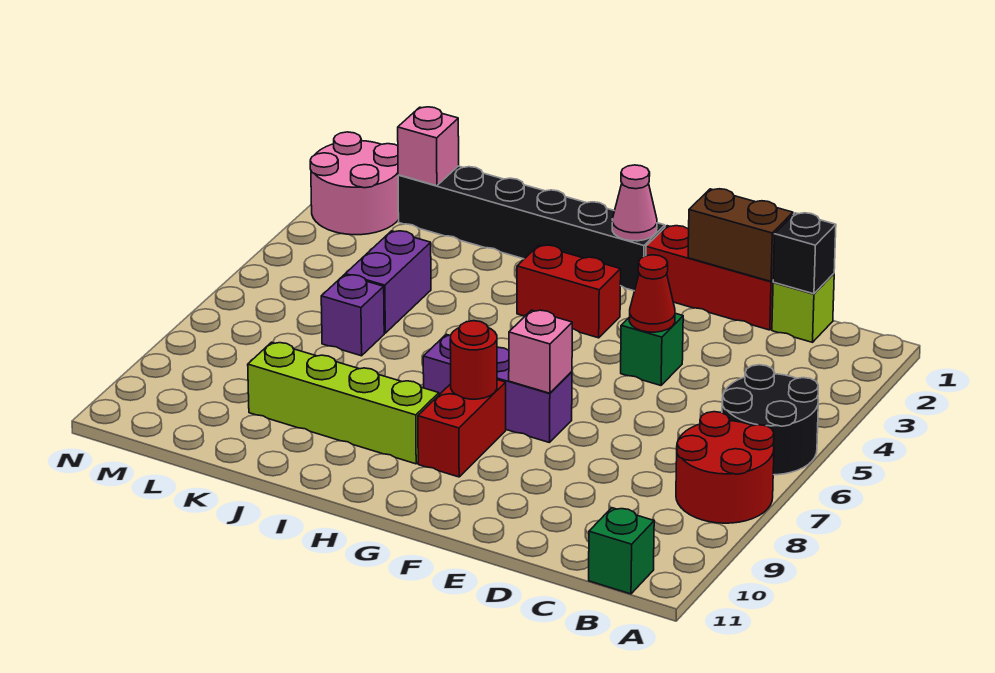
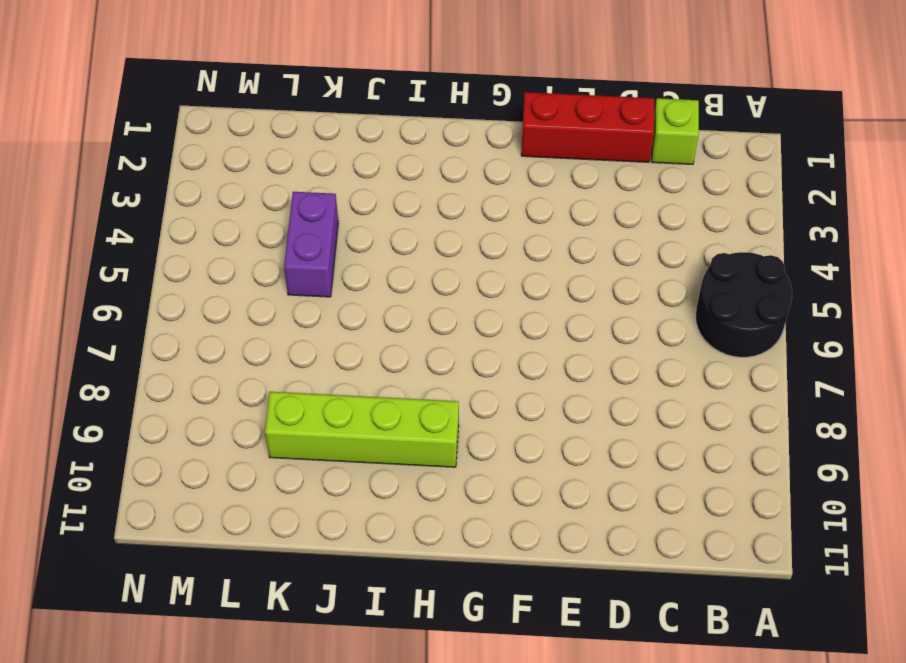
none -> red 2x2 round brick [676,412,774,523]
none -> green 1x1 brick [589,508,654,594]
none -> green 1x1 brick [621,313,683,385]

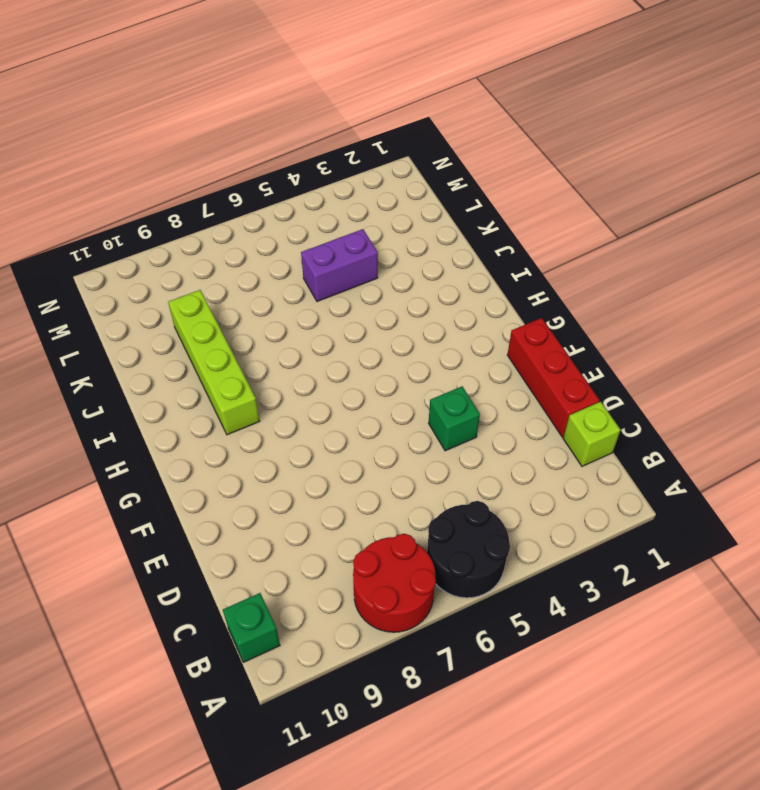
none -> purple 1x3 brick [423,334,572,443]
none -> black 1x6 brick [398,166,665,291]
none -> red 1x2 brick [517,245,621,338]

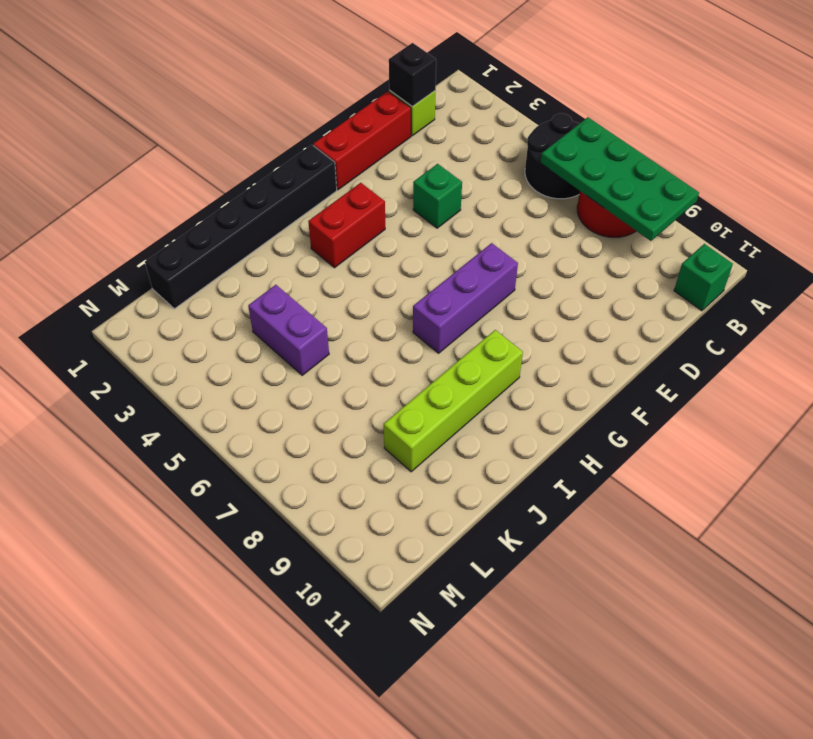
green 2x4 plate [540,117,699,241] -> none
none -> red 1x2 brick [418,380,506,477]
none -> purple 1x1 brick [321,275,384,356]
none -> pink 2x2 round brick [310,132,399,235]

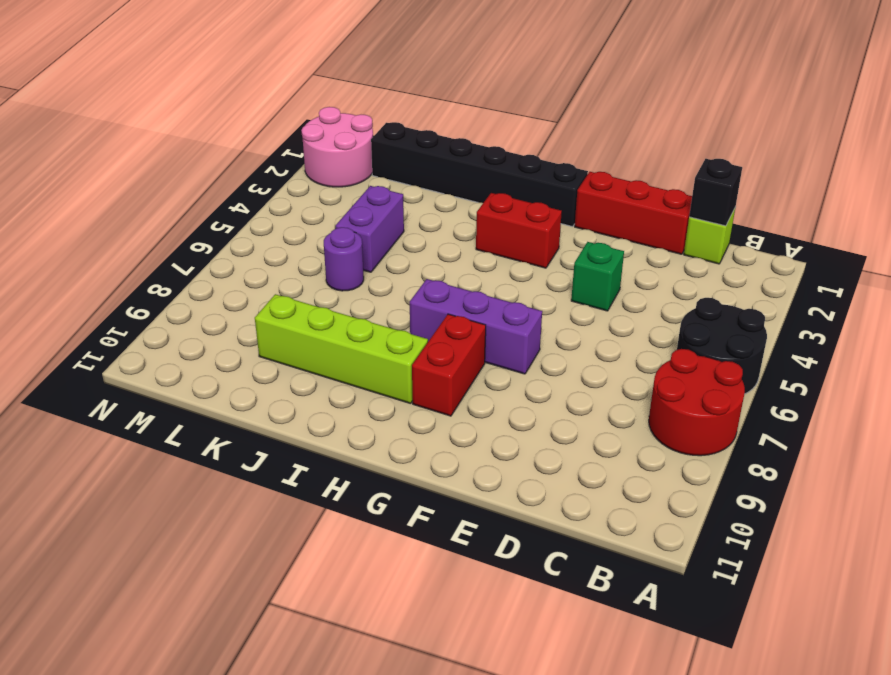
purple 1x1 round brick [324,227,364,291] -> purple 1x1 brick [321,275,384,356]
none -> green 1x1 brick [589,508,654,594]
none -> brown 1x2 brick [688,189,793,281]
none -> red 1x1 cone [629,255,675,332]

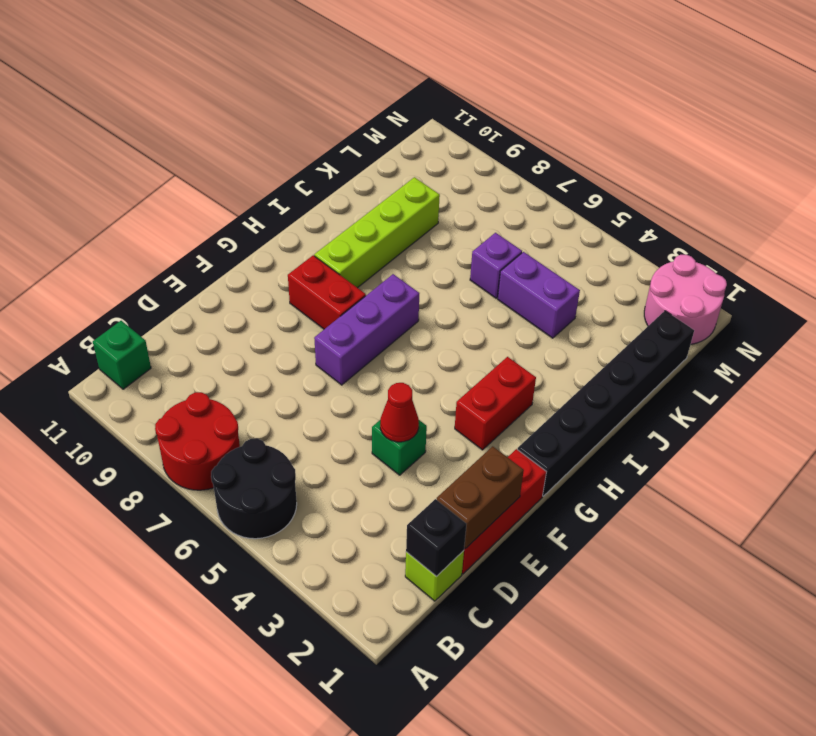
none -> pink 1x1 brick [509,310,572,393]
none -> pink 1x1 cone [612,165,657,241]
none -> red 1x1 round brick [450,321,497,399]

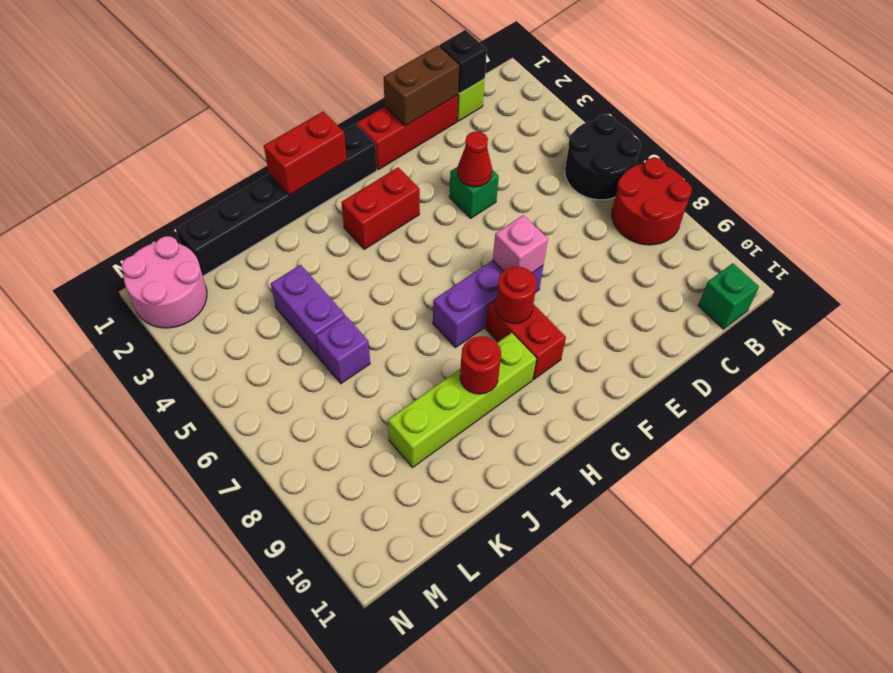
red 1x2 brick [264,111,347,195] -> none
red 1x1 round brick [460,336,501,394] -> none
none -> pink 1x1 cone [612,165,657,241]
none -> pink 1x1 brick [398,107,459,186]

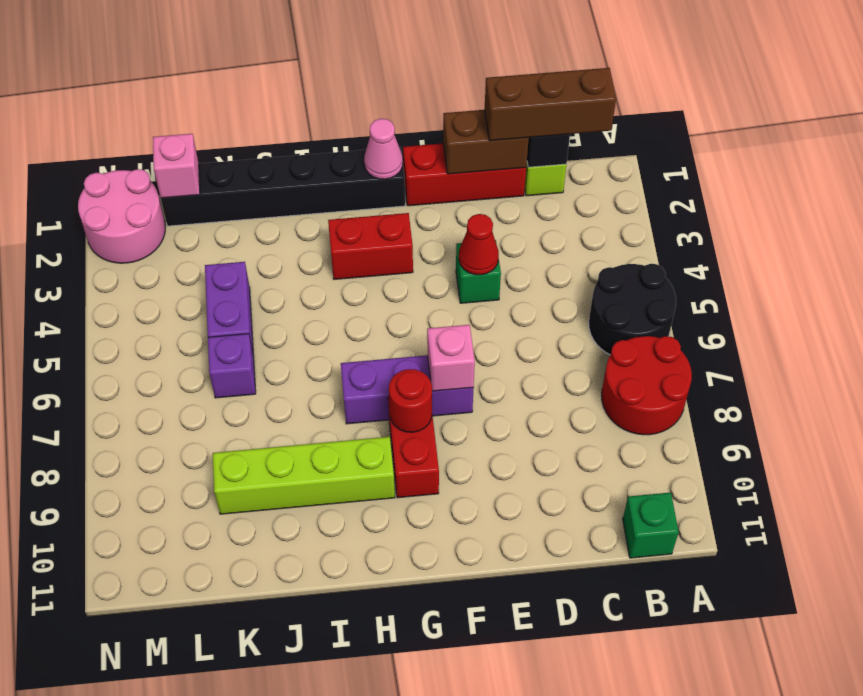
brown 1x3 brick [485,68,616,141] -> none

